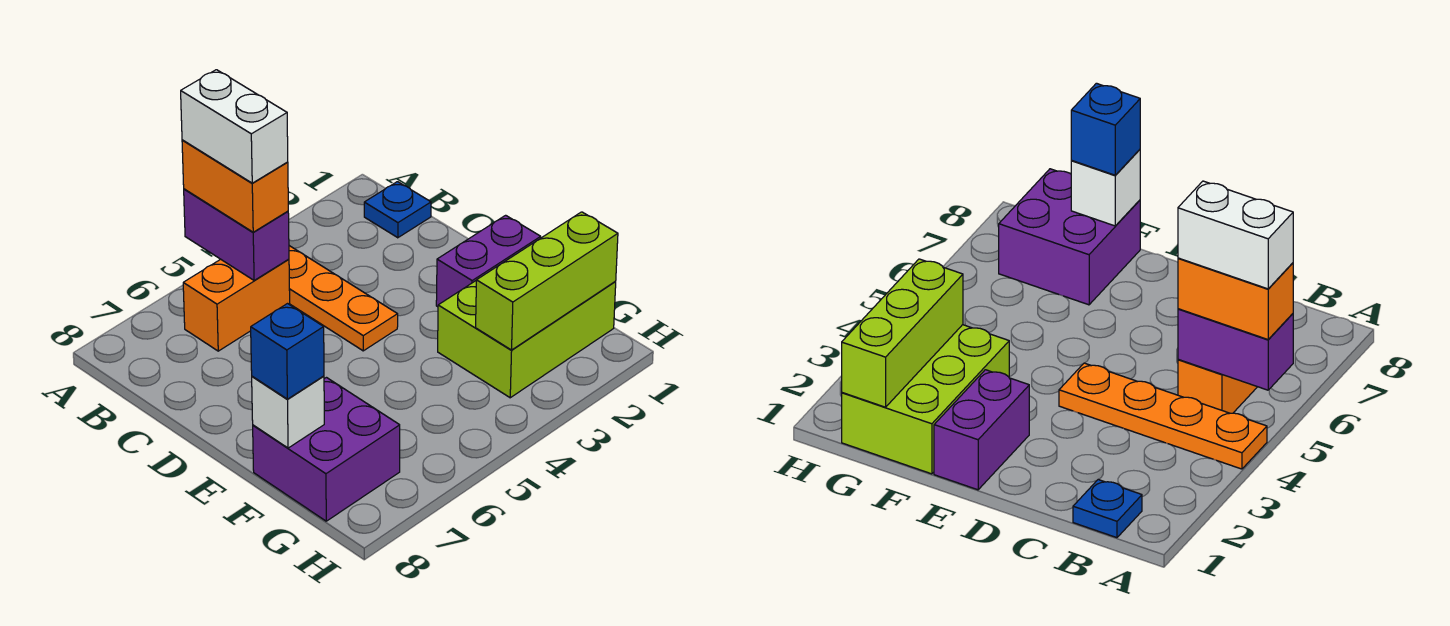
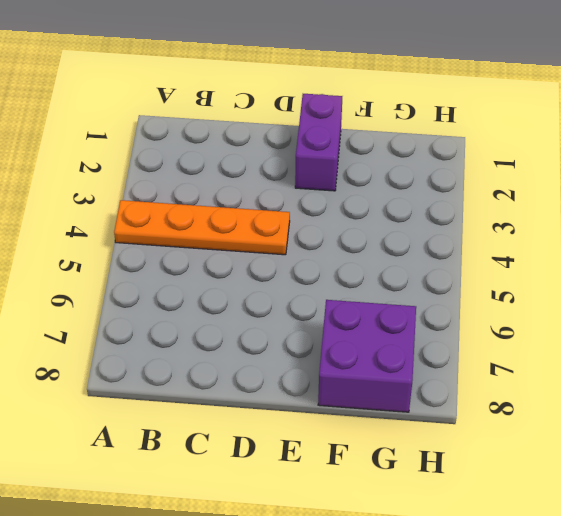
none -> blue 1x1 plate [364,182,431,238]
none -> orange 1x2 brick [183,259,290,351]
none -> lime 2x3 brick [438,280,616,398]

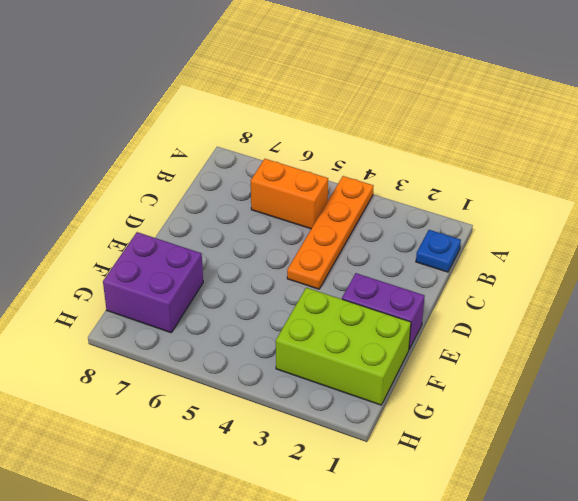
none -> purple 1x2 brick [184,189,289,280]
none -> white 1x1 brick [252,376,324,448]
none -> lime 1x3 brick [476,212,618,350]

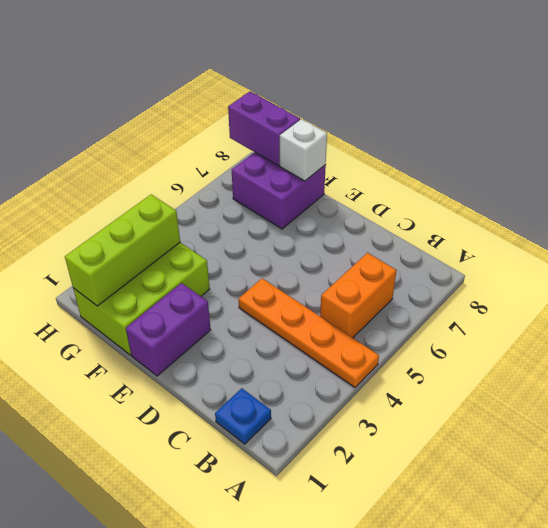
purple 1x2 brick [228,92,300,166] -> purple 1x2 brick moved to [184,189,289,280]
none -> orange 1x2 brick [182,140,288,232]
none -> blue 1x1 brick [251,304,324,399]
none -> white 1x2 brick [181,70,288,183]

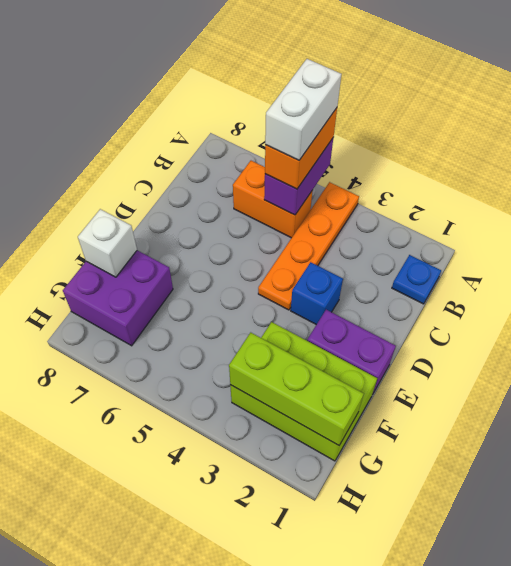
blue 1x1 brick [291,262,343,325] -> blue 1x1 brick moved to [251,304,324,399]

